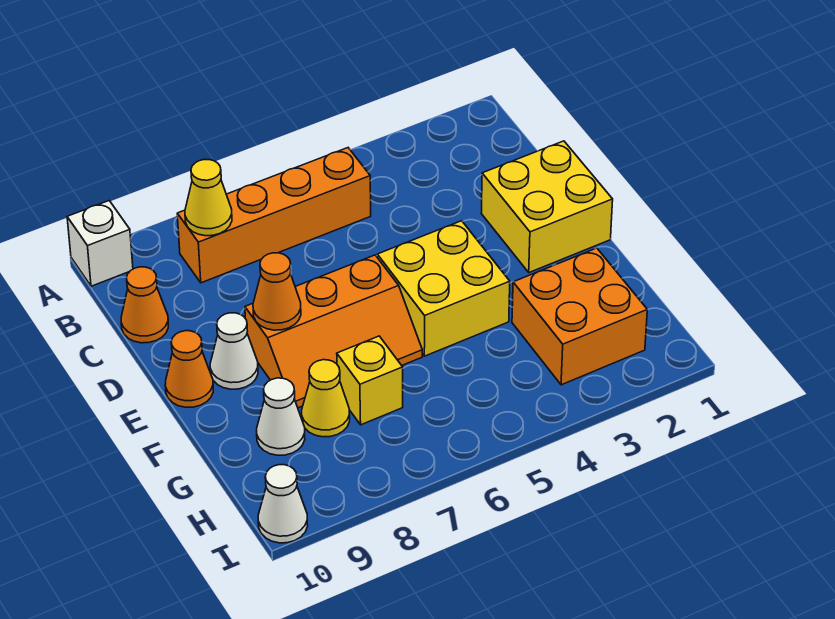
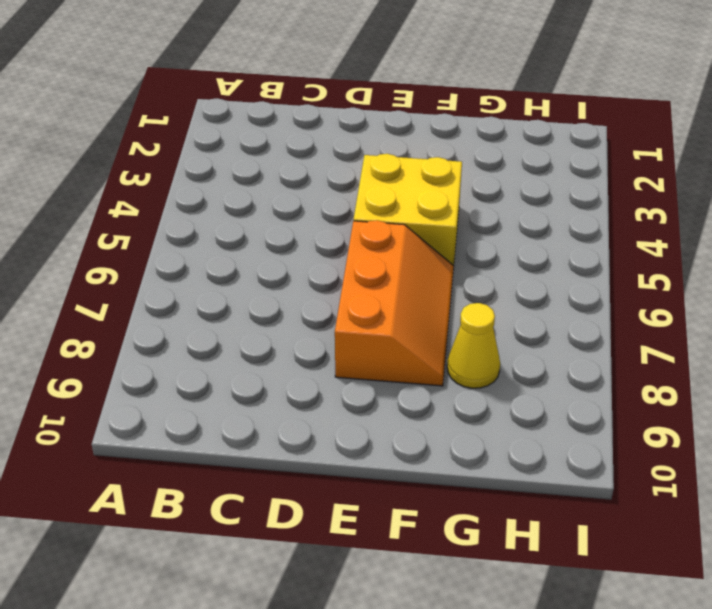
none -> white 1x1 brick [67,201,133,286]
none -> orange 1x4 brick [177,148,371,283]
none -> orange 1x1 cone [121,267,168,343]

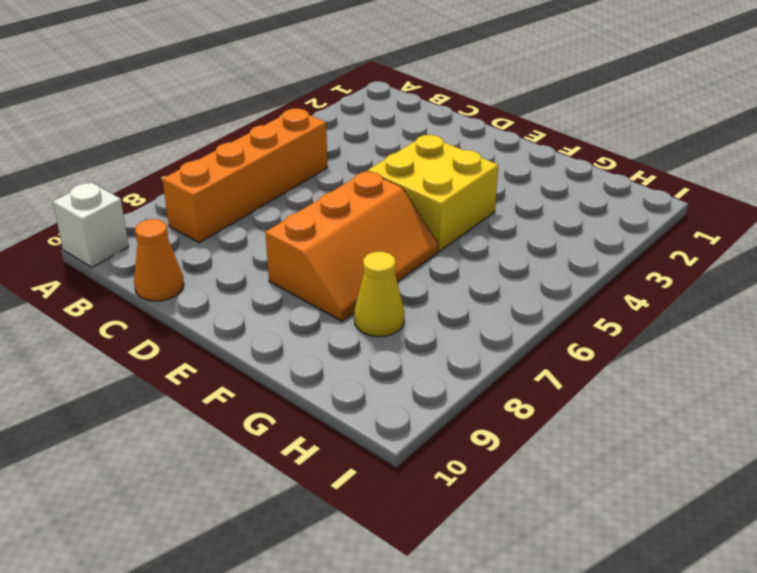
none -> yellow 2x2 brick [481,141,613,272]
none -> white 1x1 cone [210,313,258,389]
none -> orange 1x1 cone [165,331,213,407]

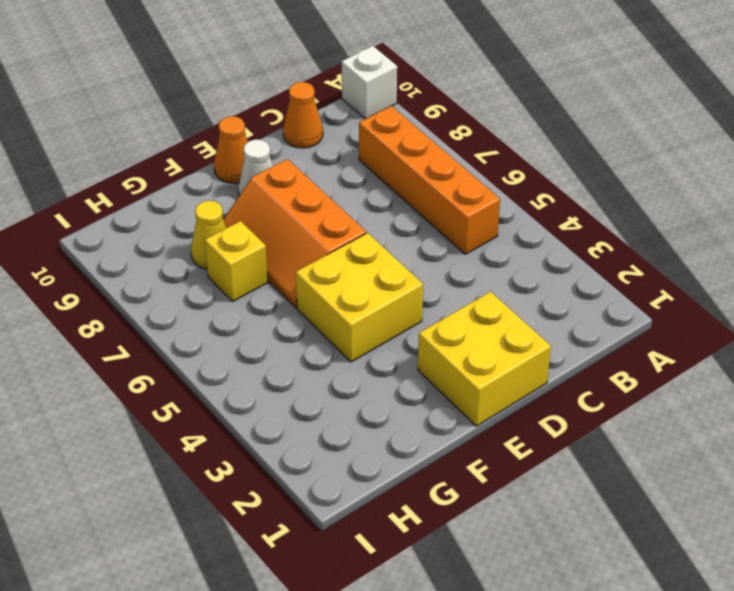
none -> orange 2x2 brick [512,248,647,385]
none -> white 1x1 cone [257,378,305,455]
none -> white 1x1 cone [258,465,308,543]

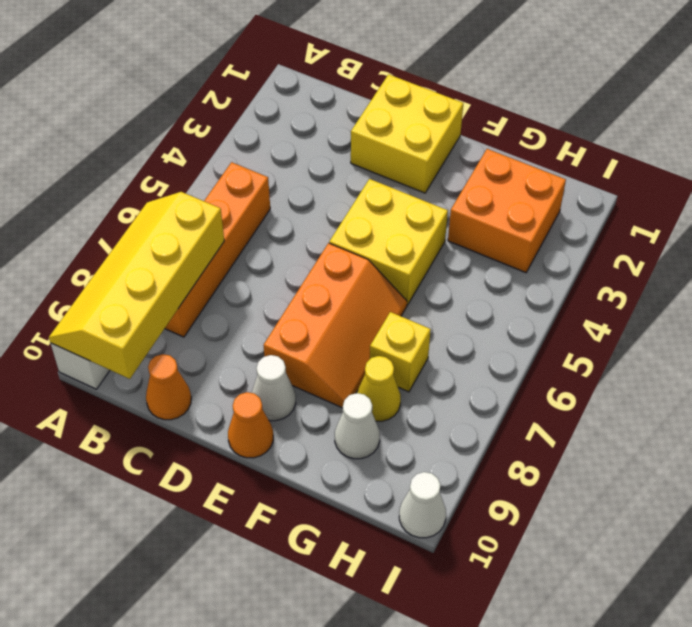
yellow 2x4 slope [49,192,224,379] -> yellow 1x1 cone [185,159,232,236]
none -> orange 1x1 cone [253,253,301,330]

